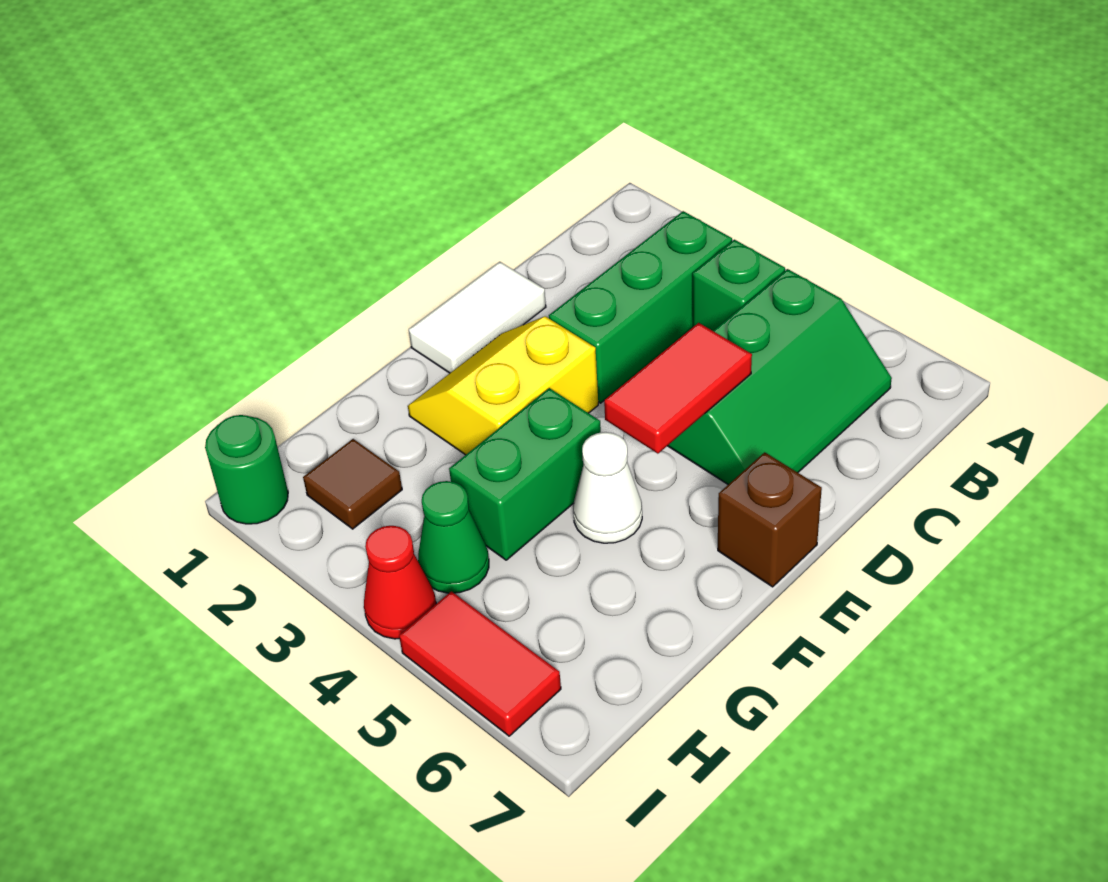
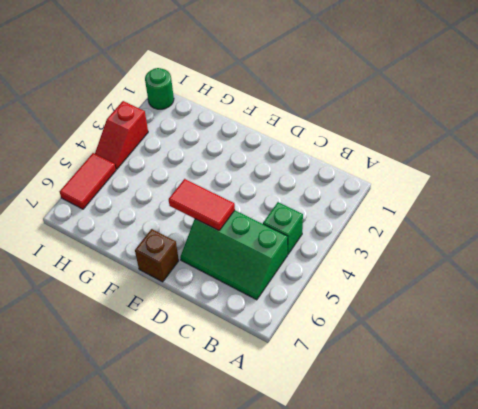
red 1x2 slope [95,101,148,169] -> red 1x1 cone [364,526,436,639]
none -> green 1x3 brick [549,211,732,403]
none -> white 1x2 tile [409,262,546,373]
none -> yellow 2x2 slope [408,316,598,455]

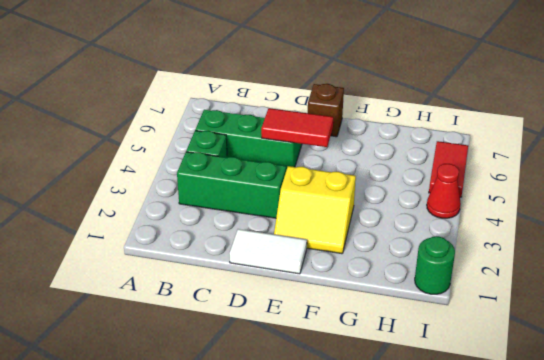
none -> green 1x2 brick [449,388,601,560]
none -> white 1x1 cone [573,432,642,543]
none -> brown 1x1 tile [303,439,402,529]

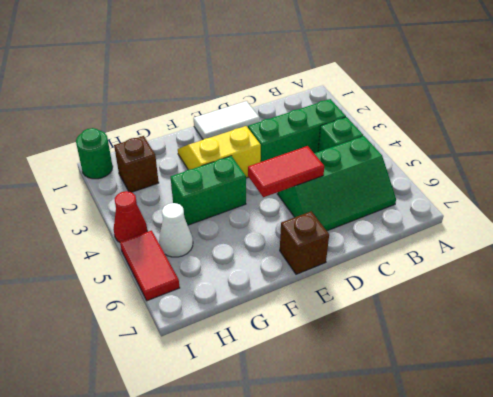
brown 1x1 brick [114,136,159,192] -> brown 1x1 tile [303,439,402,529]
white 1x1 cone [159,203,193,257] -> white 1x1 cone moved to [573,432,642,543]
none -> green 1x1 cone [418,481,489,593]

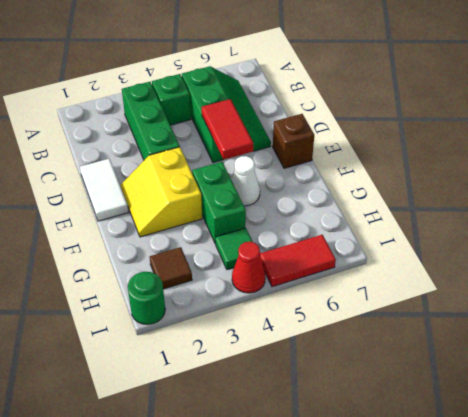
green 1x1 tile [215,228,252,270] -> green 1x1 cone [418,481,489,593]

